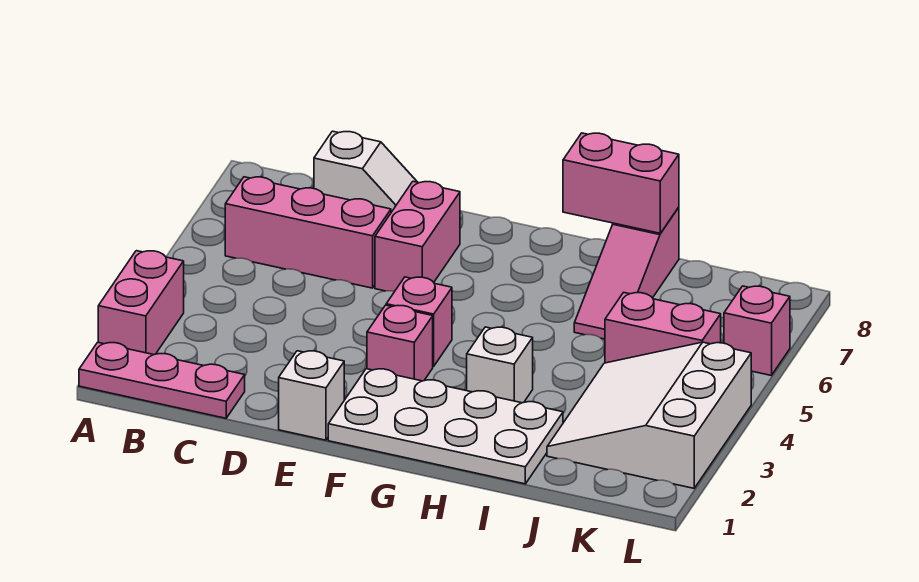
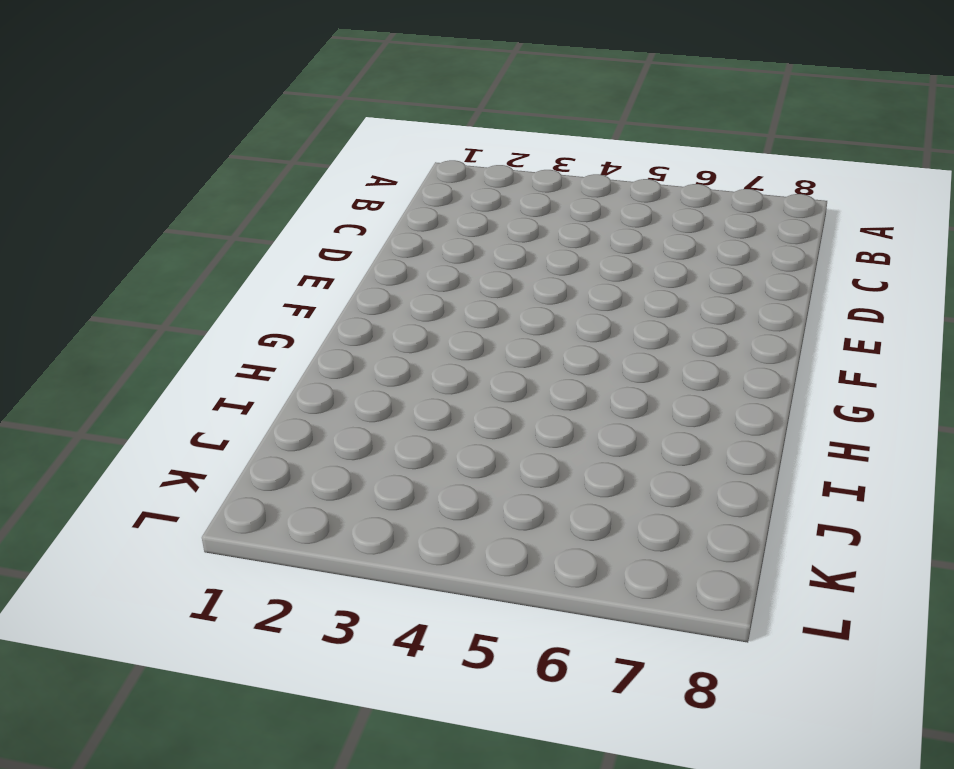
none -> pink 1x3 plate [79,342,245,418]
none -> pink 1x2 brick [98,251,184,355]
none -> pink 1x3 brick [225,177,391,288]

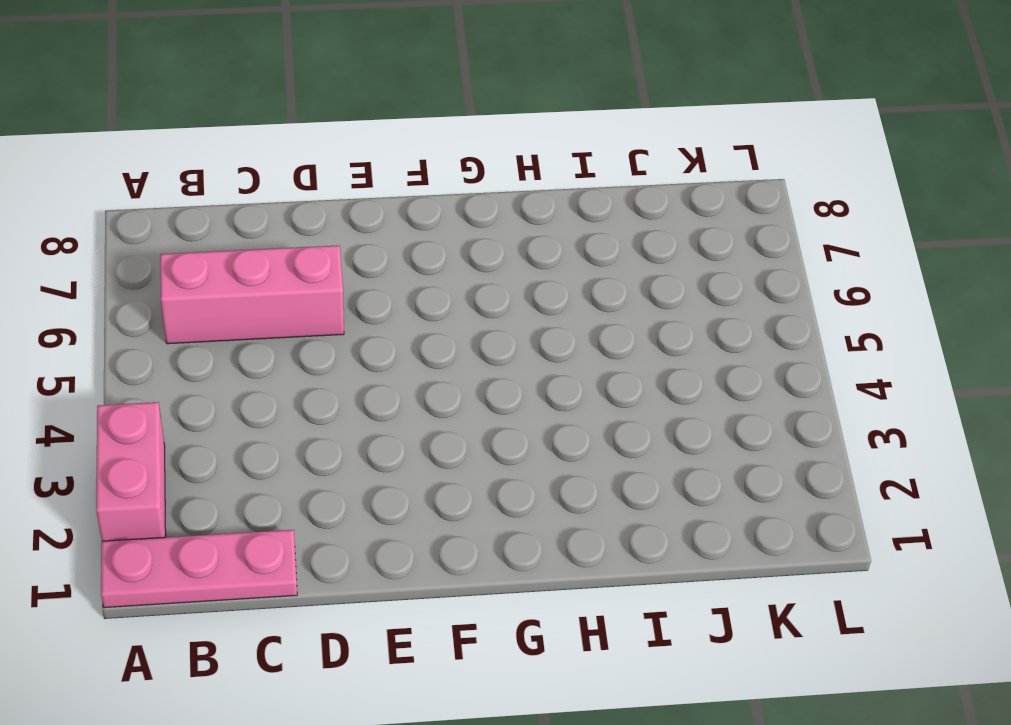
none -> white 1x2 slope [314,131,417,212]
none -> white 1x1 brick [279,351,344,440]
none -> pink 1x2 brick [375,181,460,292]

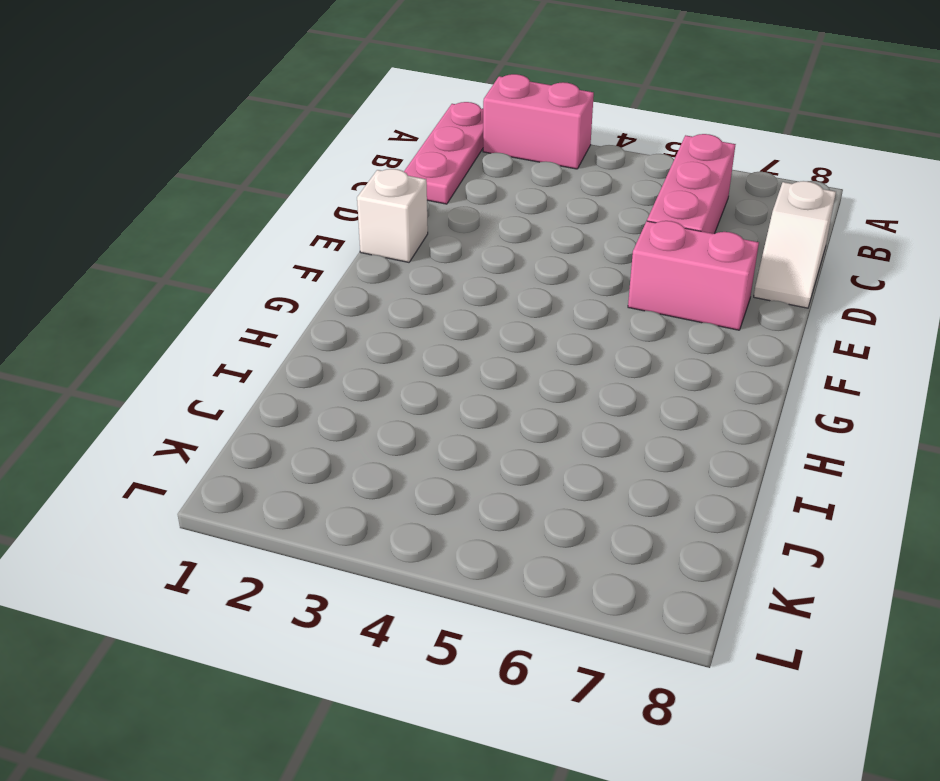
none -> white 2x4 plate [328,369,563,484]
none -> pink 1x1 brick [367,305,433,381]
none -> pink 1x1 brick [386,277,452,366]

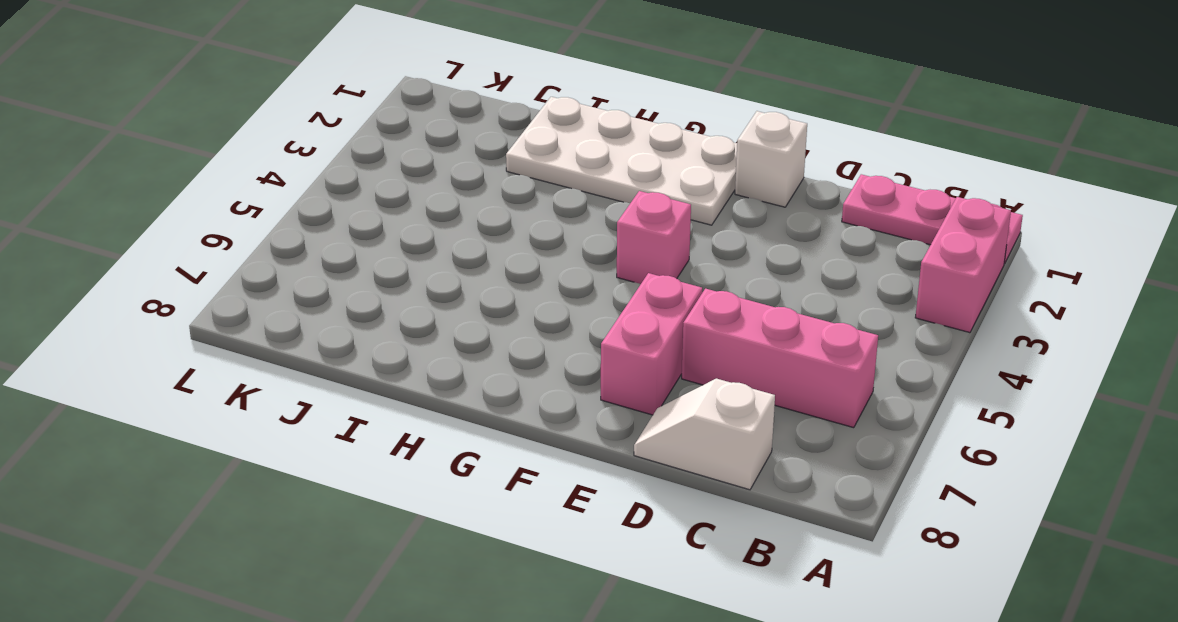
none -> pink 1x1 brick [367,305,433,381]
none -> white 1x1 brick [467,327,533,403]
none -> pink 1x3 slope [574,207,679,339]

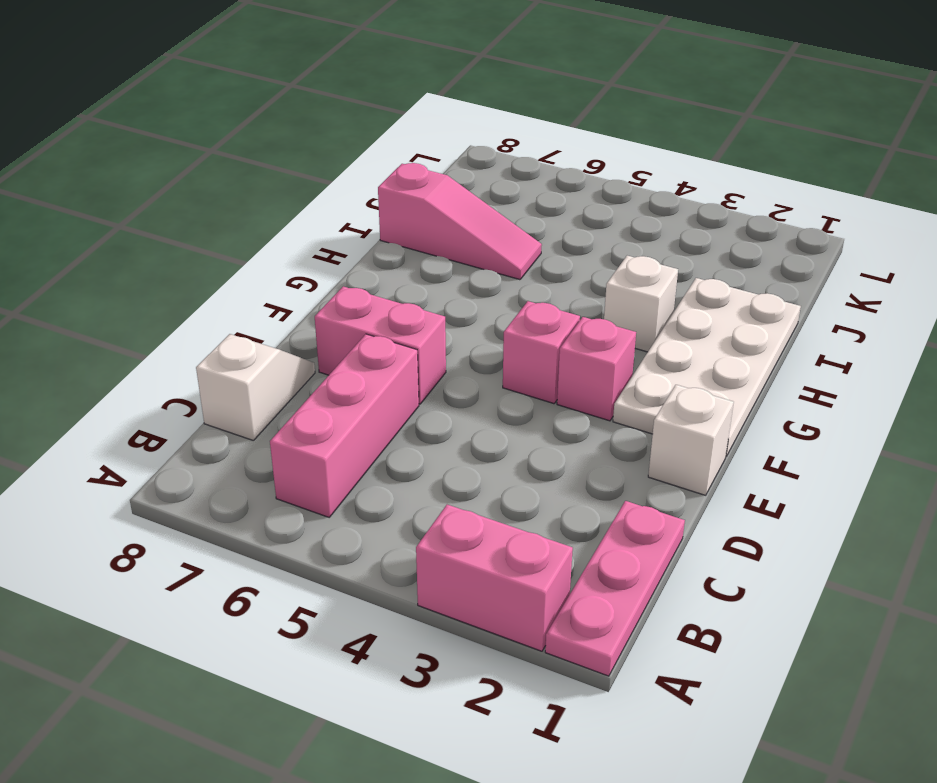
none -> white 3x3 slope [547,342,751,488]
none -> pink 1x2 brick [605,292,721,363]
none -> pink 1x1 brick [724,286,790,375]

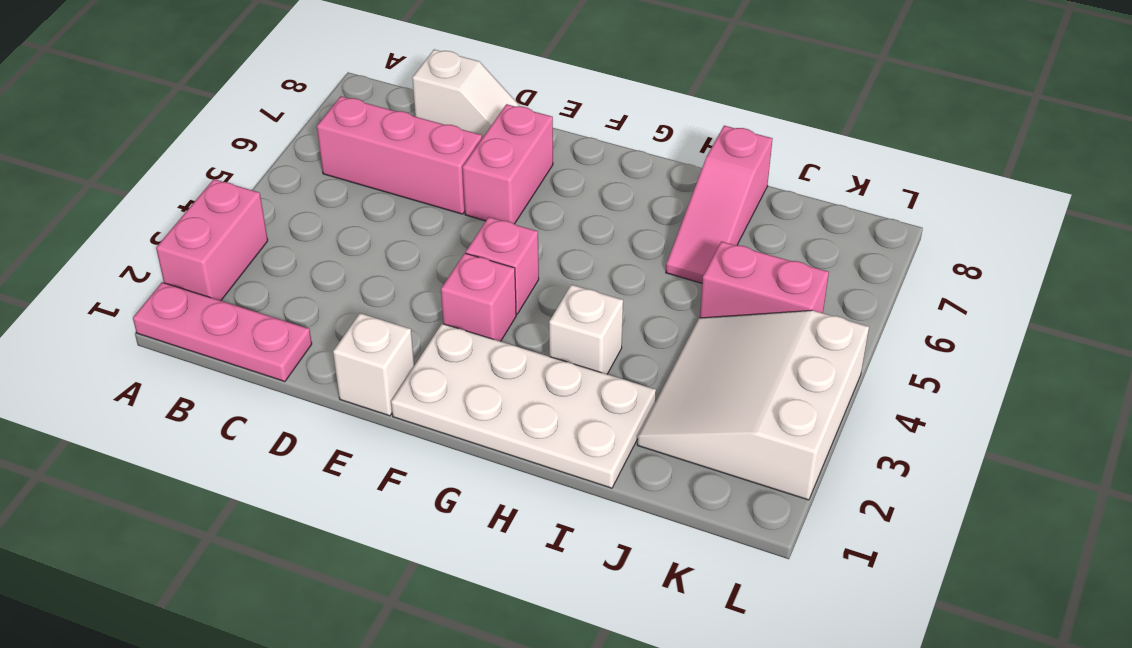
none -> pink 1x1 brick [724,286,790,375]
none -> pink 1x2 brick [563,133,679,233]

